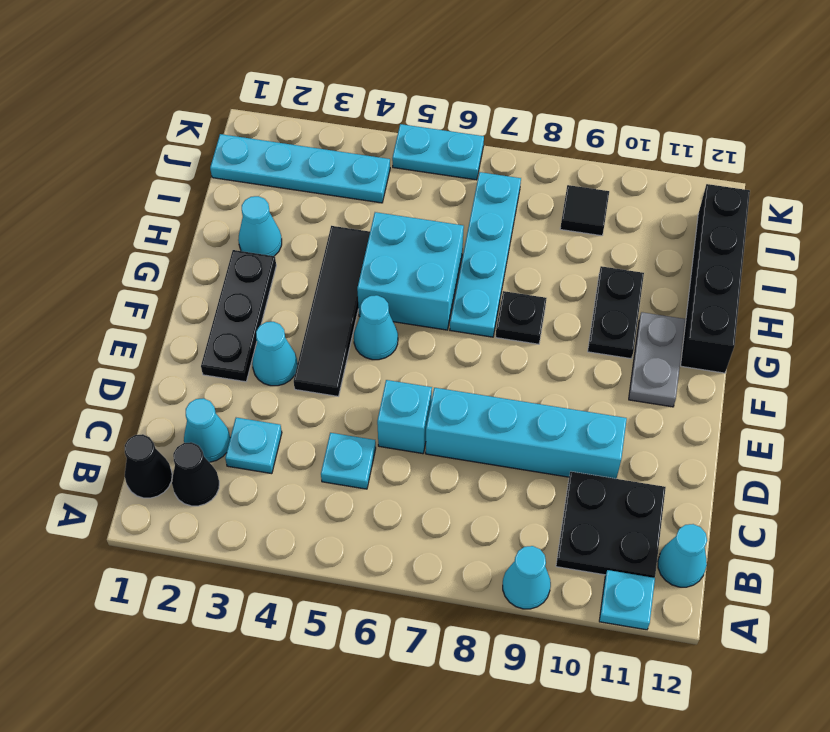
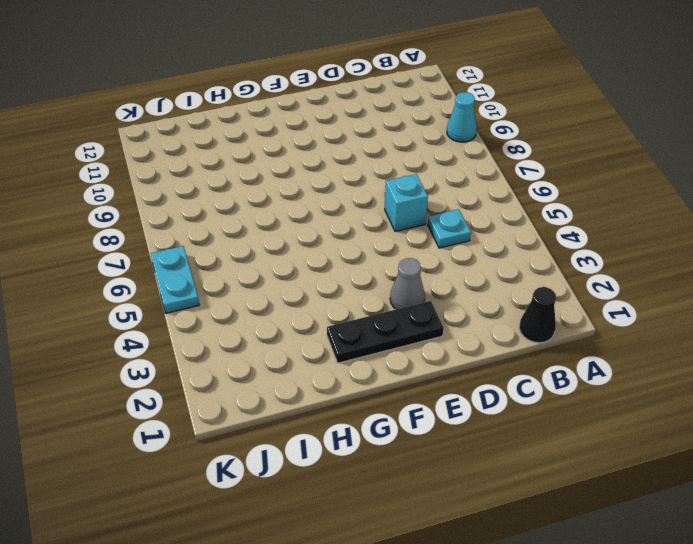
grey 1x1 cone [390,258,425,309] -> cyan 1x1 cone [252,322,298,386]
none -> cyan 1x1 plate [599,570,655,630]
none -> black 1x1 cone [172,442,219,506]
none -> black 2x2 plate [556,472,666,578]

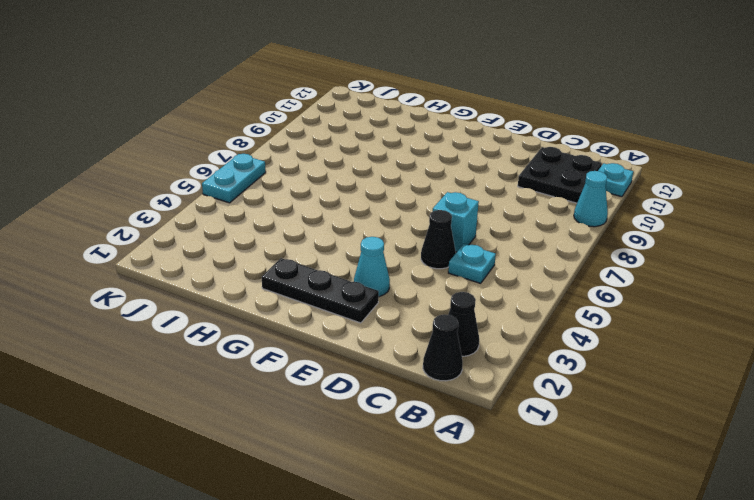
black 1x1 cone [421,210,456,269] -> none
none -> cyan 1x1 cone [658,524,707,587]
none -> cyan 1x1 cone [184,398,230,462]
none -> cyan 1x1 plate [225,418,282,474]

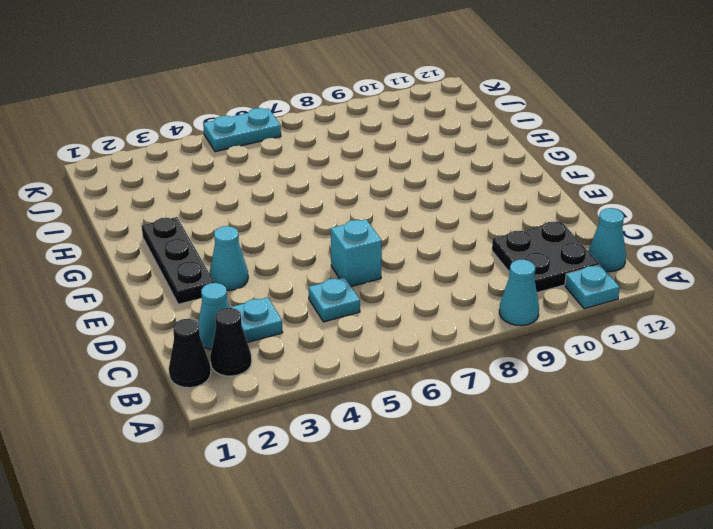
none -> cyan 1x4 brick [426,388,627,479]
none -> black 1x4 tile [294,226,370,396]
none -> cyan 1x1 cone [354,295,398,360]

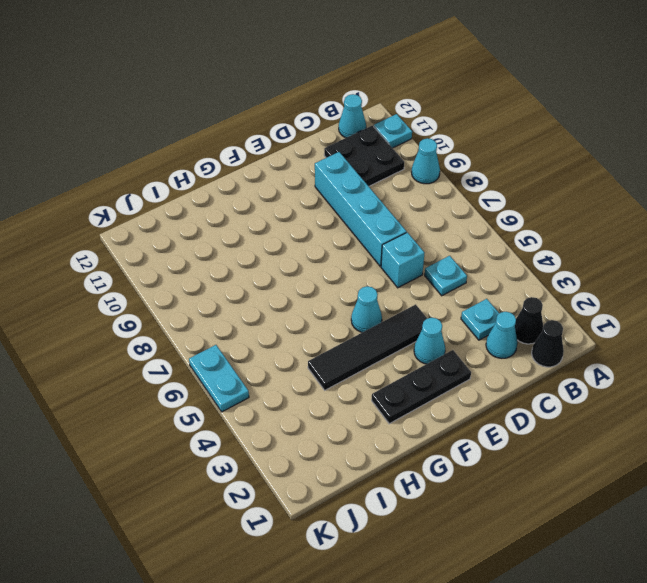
none -> grey 1x2 plate [629,312,685,407]
none -> cyan 2x2 brick [357,212,464,330]
none -> cyan 1x4 plate [450,172,521,337]

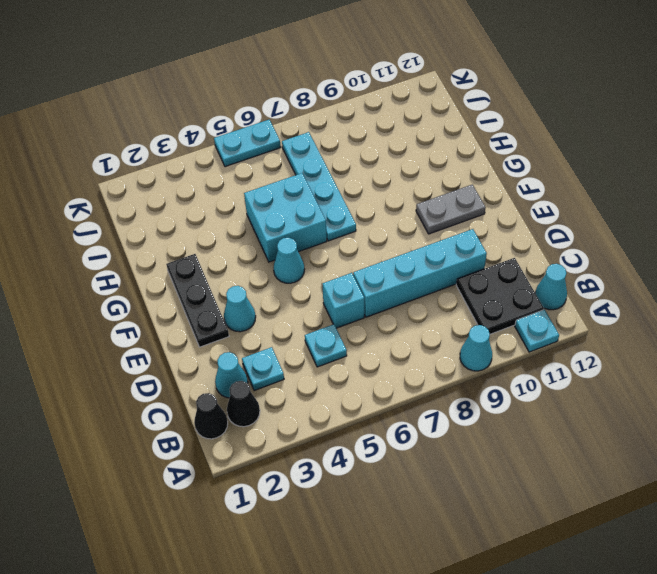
grey 1x2 plate [416,185,486,234] -> grey 1x2 plate turned to [629,312,685,407]
none -> black 1x4 tile [294,226,370,396]
none -> black 1x1 plate [496,291,546,344]
none -> black 1x2 plate [588,266,644,359]

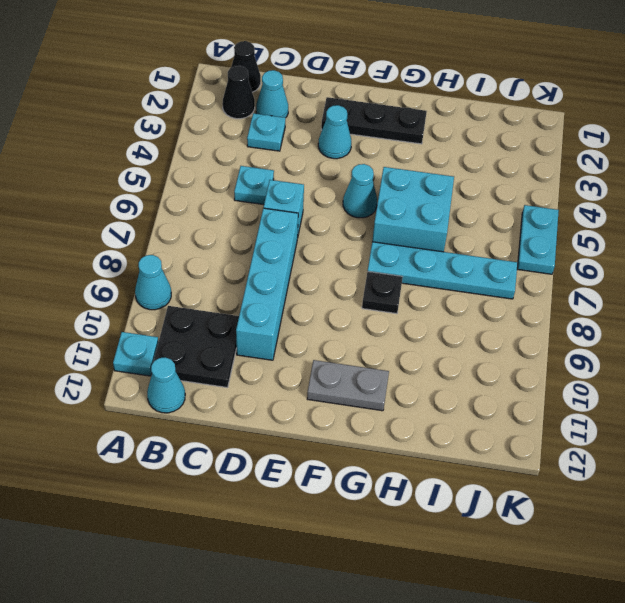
none -> black 1x4 tile [294,226,370,396]
none -> black 1x2 plate [588,266,644,359]
none -> black 1x4 brick [681,184,750,373]

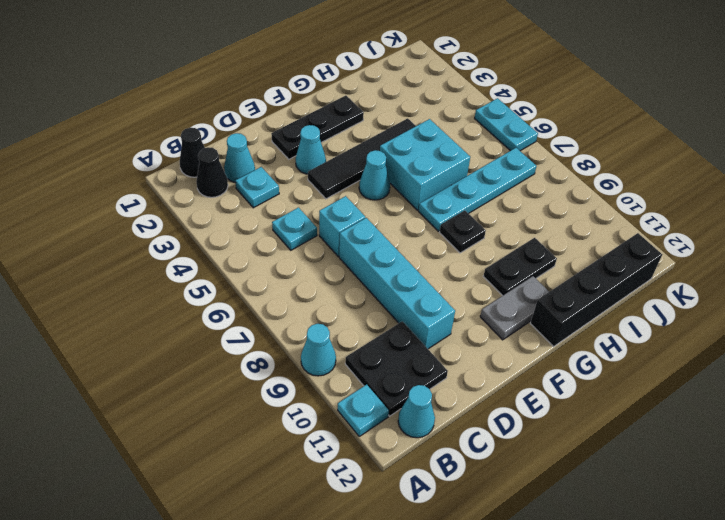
none -> cyan 1x1 cone [238,196,282,256]
none -> cyan 1x4 plate [210,134,390,203]
none -> black 1x1 tile [560,185,609,236]

